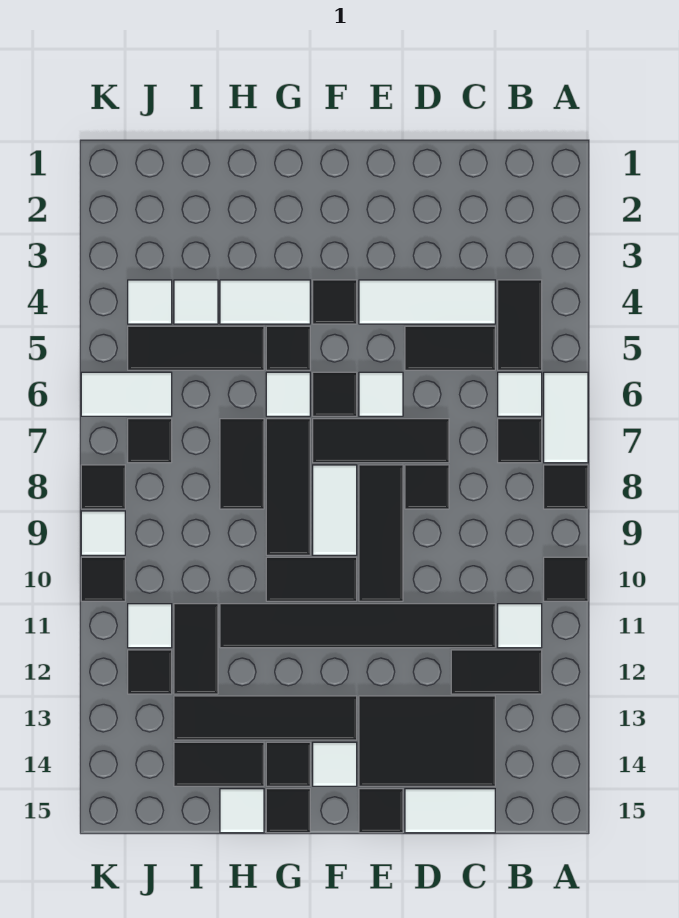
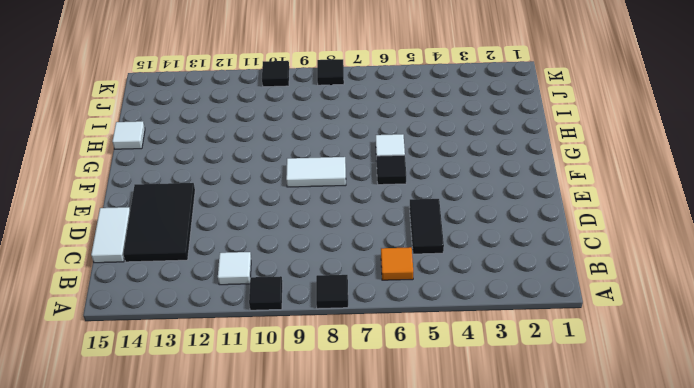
orange 1x1 tile [381,247,413,280] -> white 1x1 tile [498,372,542,416]
none -> white 1x2 tile [544,372,588,463]
none -> black 1x2 tile [498,280,542,370]
none -> black 1x1 tile [498,419,542,463]
none -> black 1x2 tile [451,650,542,694]

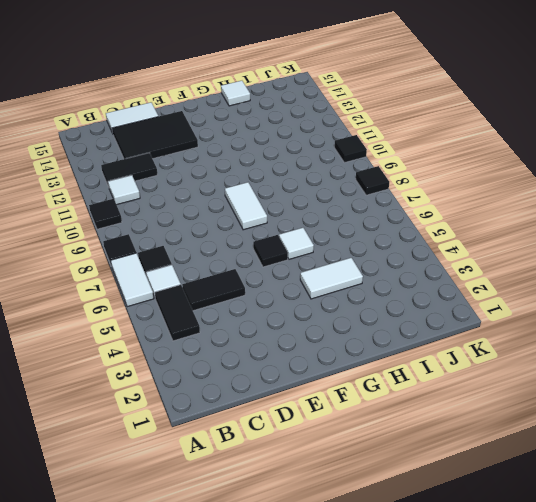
none -> white 1x3 tile [359,280,495,324]
none -> black 1x6 tile [220,604,495,648]
none -> black 1x3 tile [313,419,449,463]
none -> black 1x1 tile [405,465,449,509]

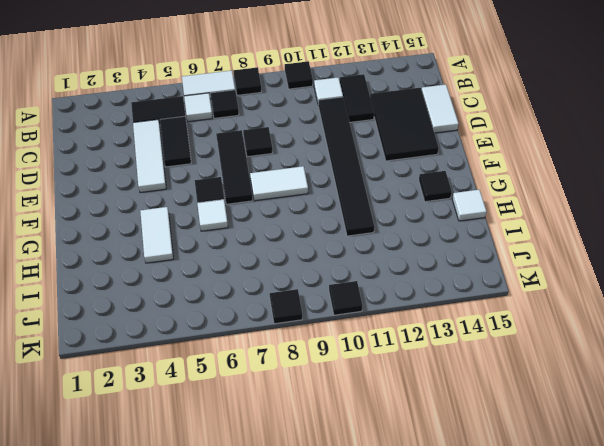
none -> white 1x1 tile [359,372,403,416]
none -> black 1x3 tile [359,465,403,601]
none -> black 1x1 tile [359,789,403,833]
none -> black 1x1 tile [313,280,357,324]

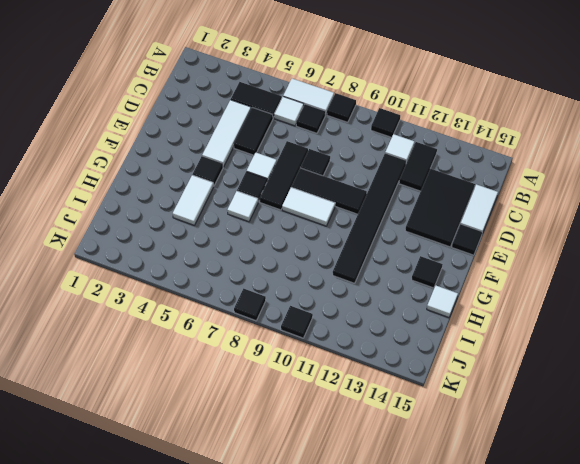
none -> black 1x2 tile [266,557,357,601]
none -> black 1x4 tile [174,696,357,740]
none -> white 1x1 tile [313,742,357,786]
none -> black 1x1 tile [266,326,310,370]

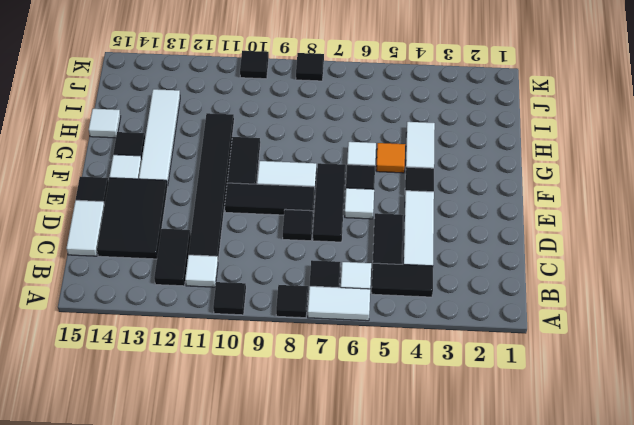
white 1x4 tile [139,89,180,186] -> black 1x4 tile [174,696,357,740]
orange 1x1 tile [376,143,405,173] -> black 1x1 tile [266,326,310,370]
none -> black 1x3 tile [266,419,310,555]
none -> black 1x1 tile [266,789,310,833]
none -> black 1x3 tile [128,326,264,370]
none -> black 1x2 tile [220,419,264,509]

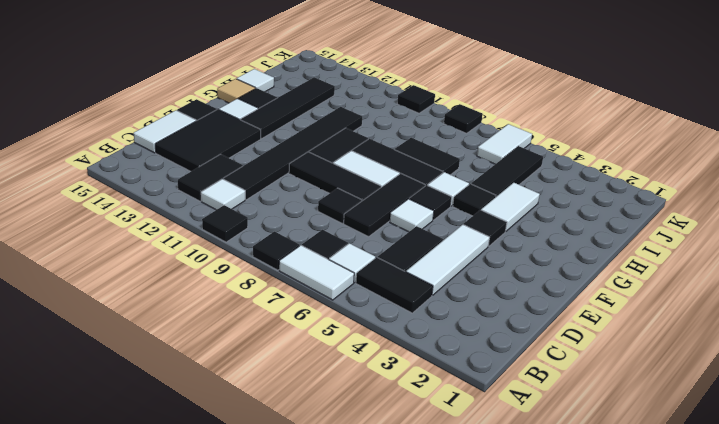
tan 1x1 tile [217,79,256,103] -> black 1x1 tile [266,789,310,833]
none -> black 1x2 tile [174,742,264,786]
none -> white 1x1 tile [174,280,218,324]
none -> black 1x2 tile [174,604,218,694]
none -> white 1x1 tile [128,280,172,324]

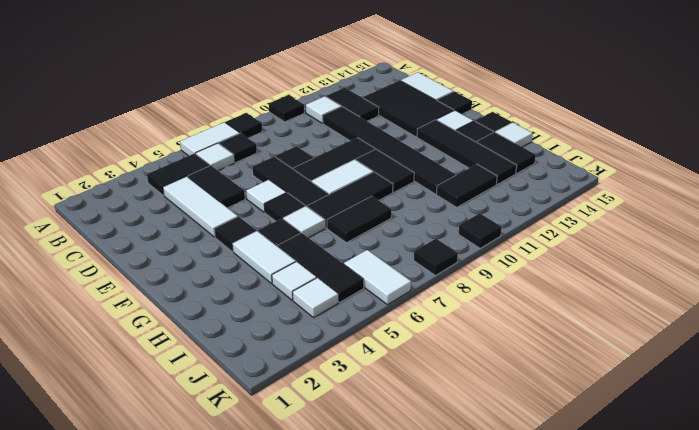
none -> black 1x1 tile [128,419,172,463]
none -> white 1x1 tile [128,604,172,648]
none -> black 1x1 tile [128,650,172,694]
none -> white 1x1 tile [81,511,125,555]

